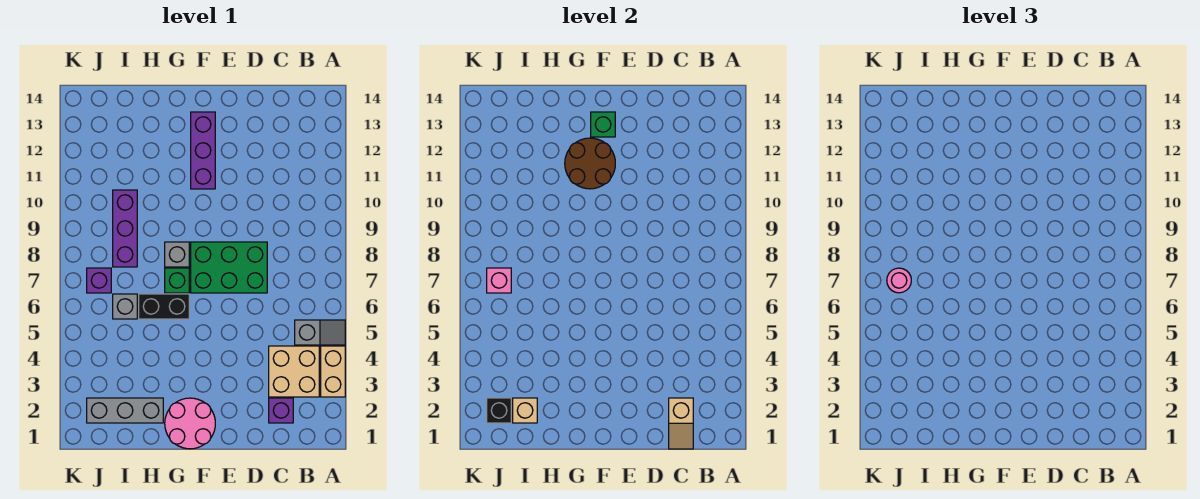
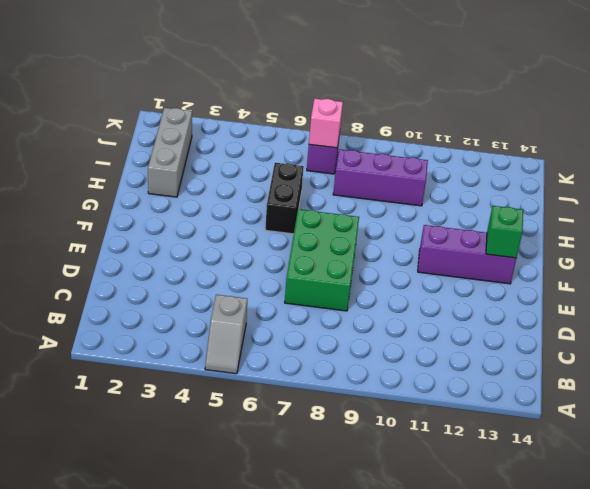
none -> tan 1x2 brick [321,346,345,397]
none -> tan 2x2 brick [269,346,319,397]
none -> purple 1x1 brick [269,398,293,423]

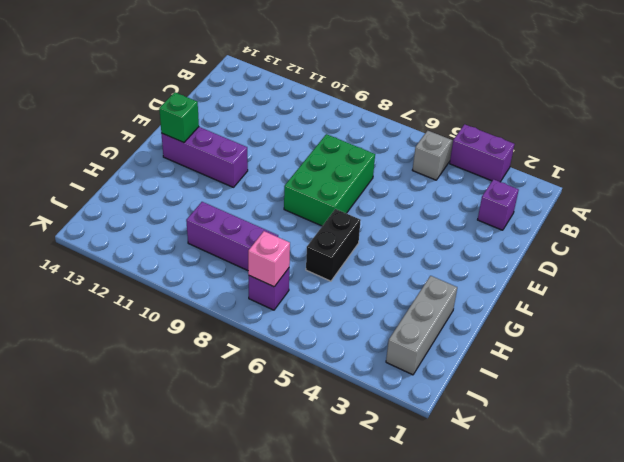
purple 1x2 brick [450,124,514,182] -> tan 1x2 brick [321,346,345,397]
none -> tan 2x2 brick [269,346,319,397]
none -> pink 2x2 round brick [165,398,215,449]
none -> green 1x1 brick [165,268,189,293]

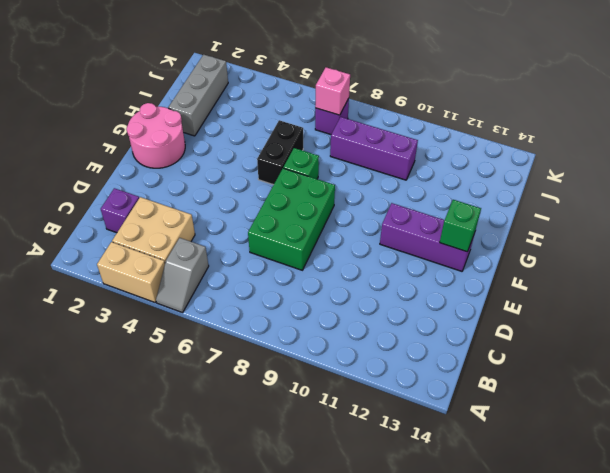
none -> grey 1x1 brick [165,242,189,267]
none -> grey 1x1 brick [113,294,137,319]
none -> tan 1x2 slope [669,398,693,449]

